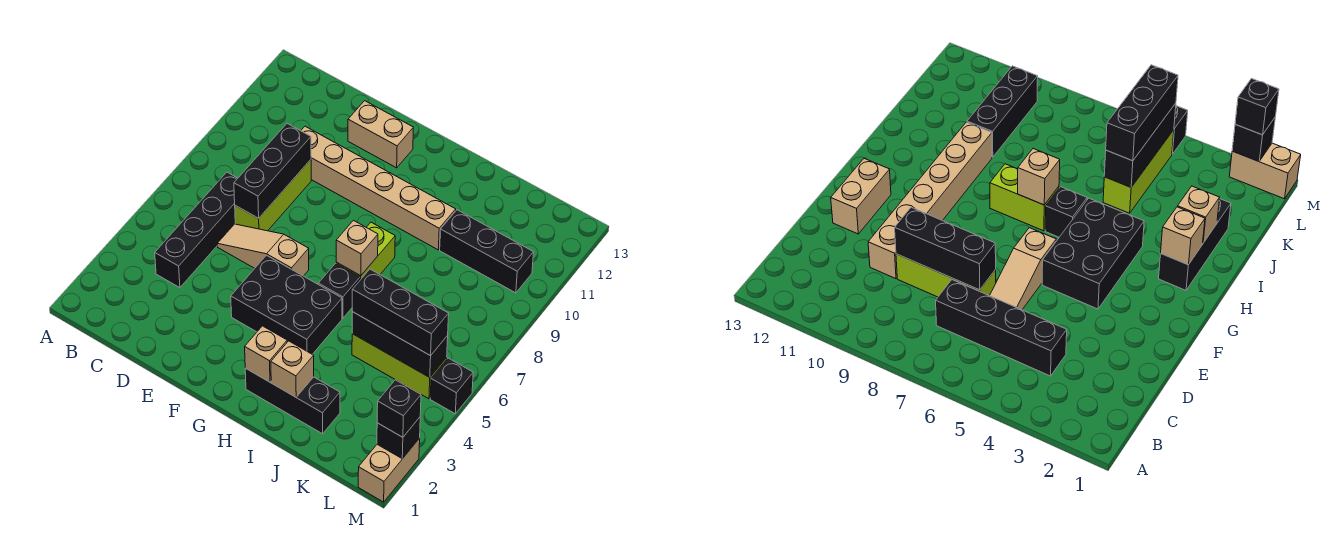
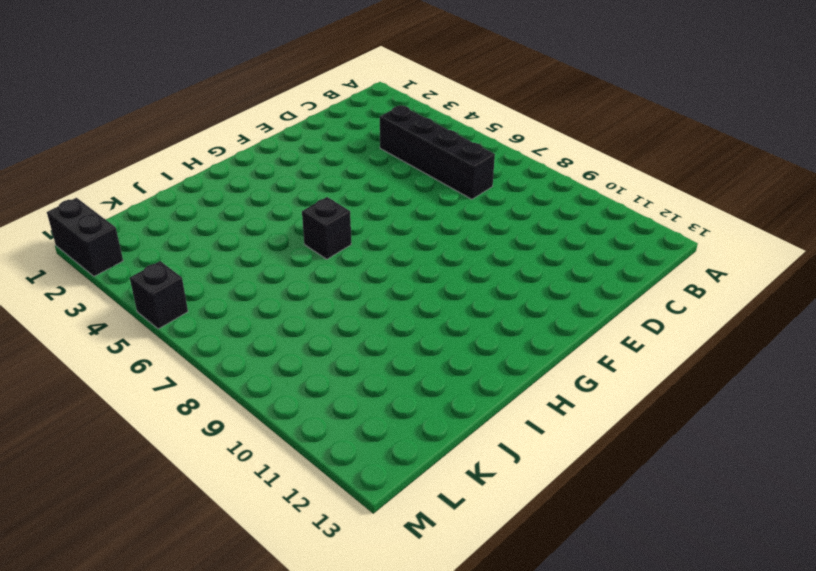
black 1x2 brick [47,198,123,276] -> tan 1x2 brick [358,438,420,502]
none -> tan 1x3 slope [217,224,309,276]
none -> lime 1x3 brick [235,160,311,231]
none -> tan 1x6 brick [301,126,456,250]

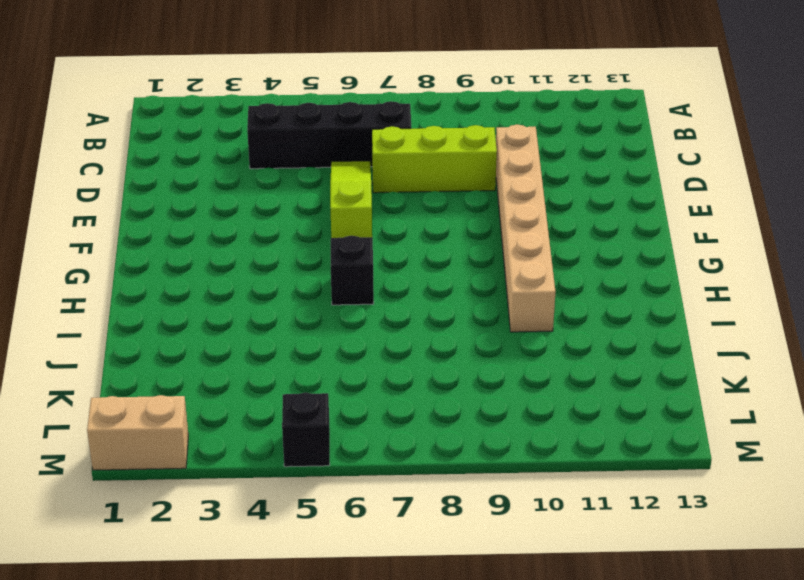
lime 1x3 slope [330,161,372,238] -> tan 1x3 slope [217,224,309,276]
none -> tan 1x2 brick [348,101,413,168]
none -> black 2x3 brick [231,255,342,354]
none -> black 1x3 brick [245,368,340,434]

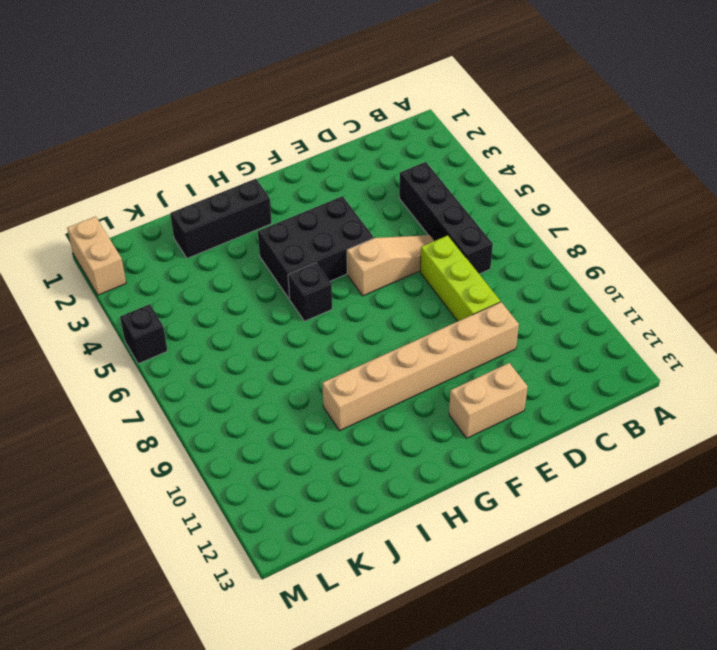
none -> lime 1x2 brick [336,222,395,280]
none -> lime 1x3 brick [352,334,447,399]
none -> black 1x3 brick [440,210,534,293]

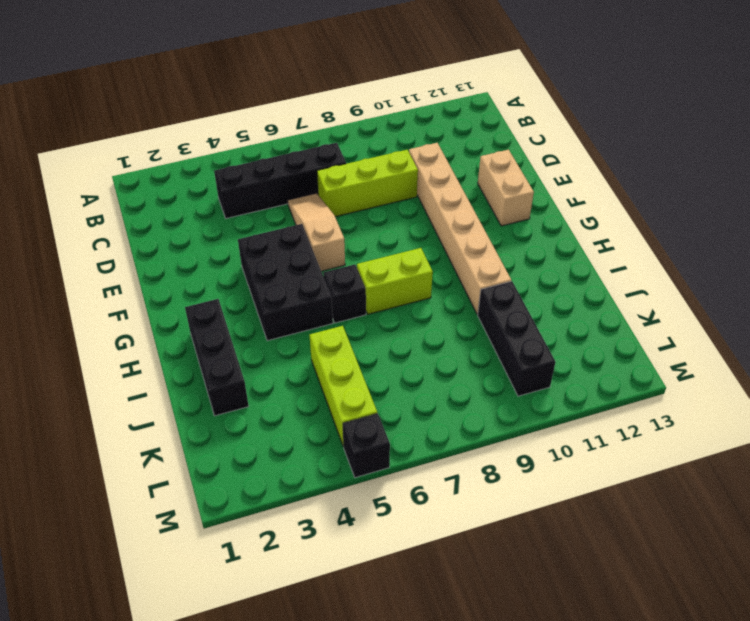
none -> tan 1x2 brick [358,438,420,502]
none -> black 1x3 brick [234,124,311,218]
none -> tan 1x1 brick [245,326,287,382]

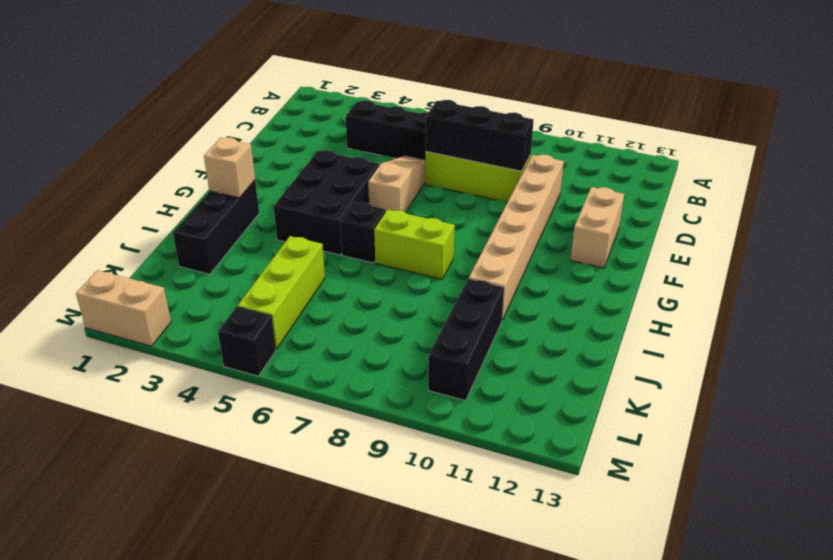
none -> tan 1x1 brick [336,221,378,276]
none -> tan 1x1 brick [271,341,314,397]
none -> black 1x3 brick [352,312,448,378]

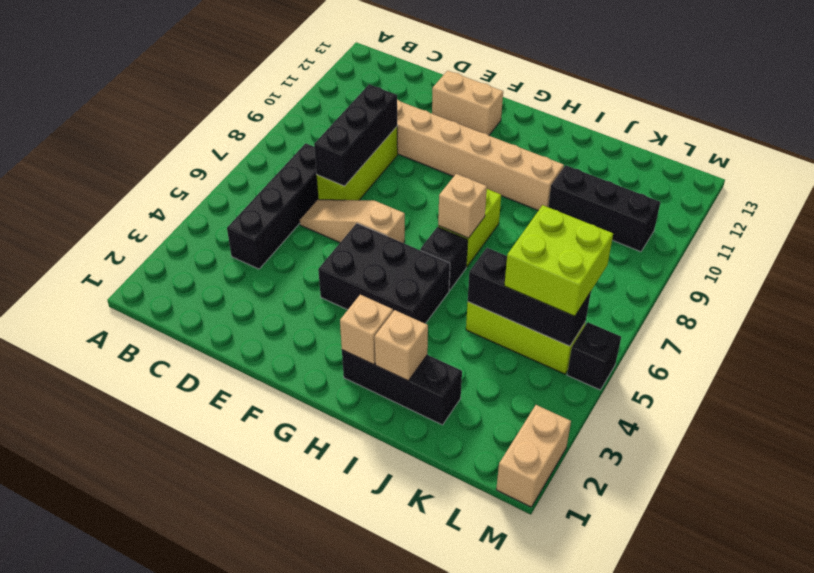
lime 2x2 brick [504,205,613,316] -> black 1x3 brick [352,269,449,356]
none -> black 1x1 brick [377,417,420,459]
none -> black 1x1 brick [377,380,421,437]

